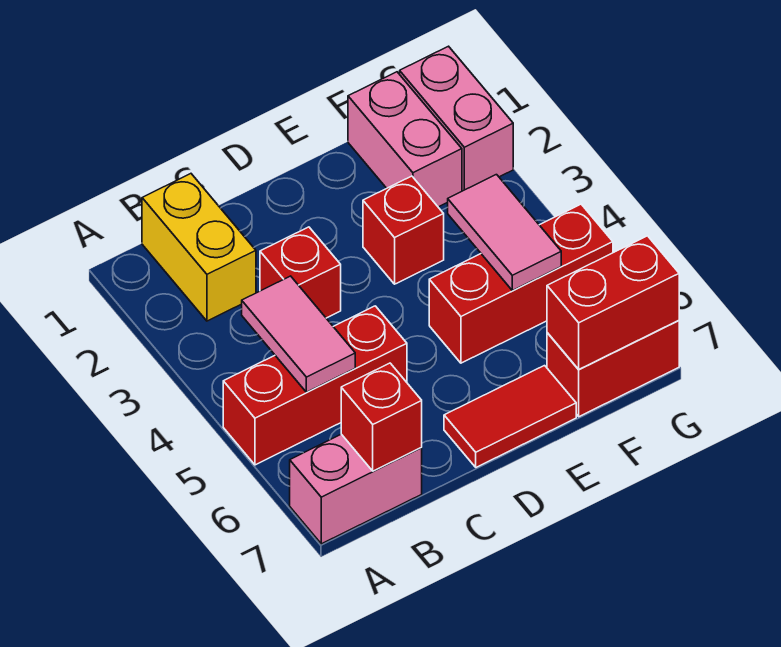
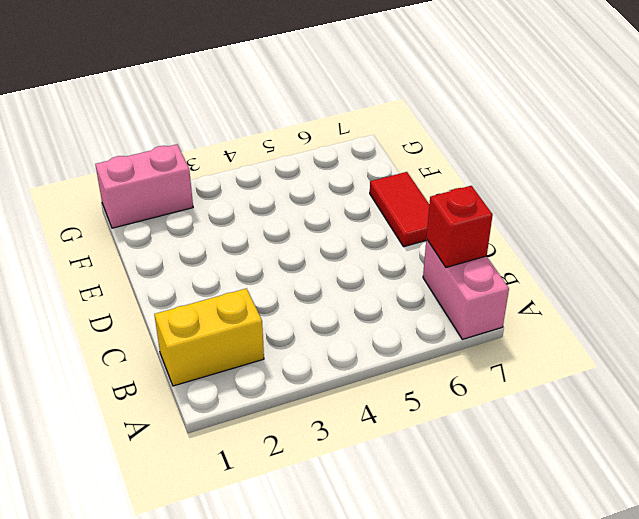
none -> red 1x3 brick [223,306,407,465]
none -> red 1x1 brick [260,227,341,318]
none -> red 1x1 brick [363,176,444,284]

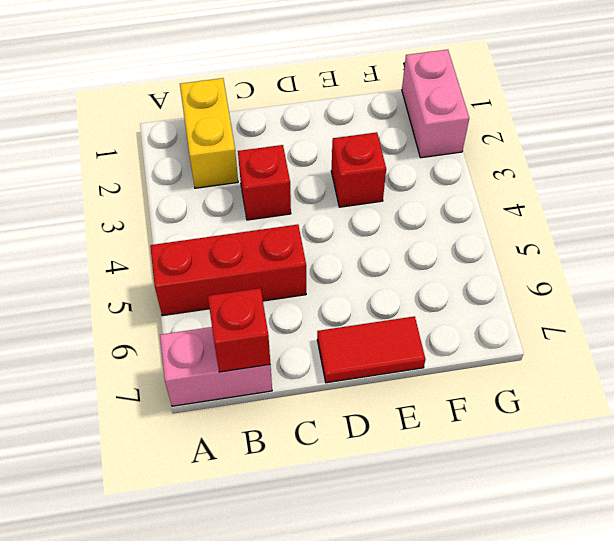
none -> red 1x3 brick [429,204,613,363]
none -> pink 1x2 brick [348,72,462,207]
none -> red 1x2 brick [547,320,679,417]

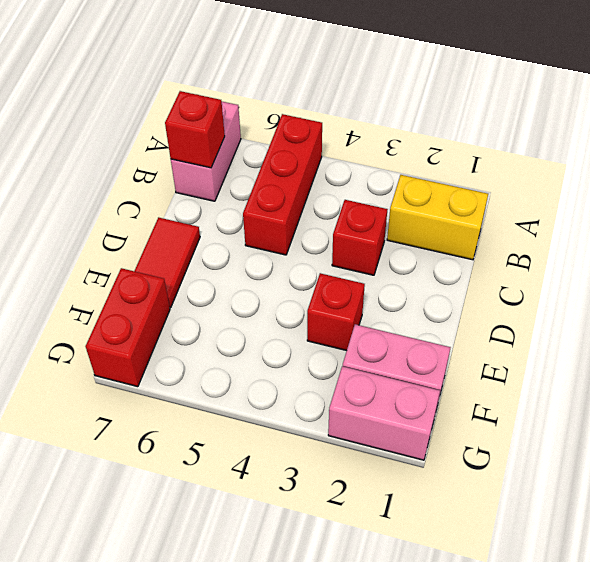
none -> red 1x3 brick [429,204,613,363]
none -> pink 1x2 tile [242,276,355,392]
none -> pink 1x2 tile [448,175,561,291]

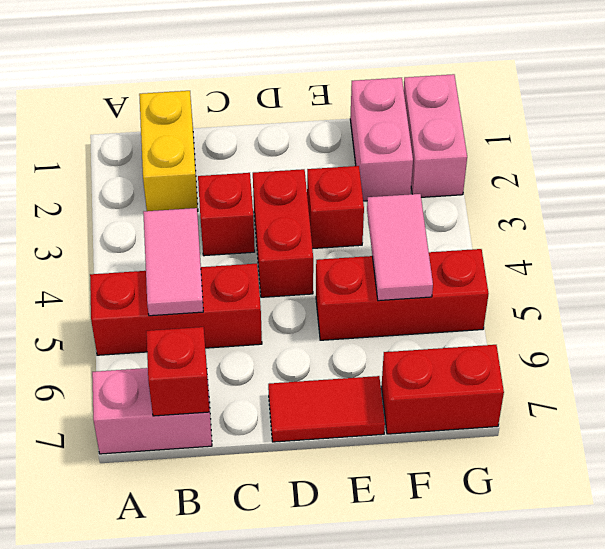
red 1x2 brick [253,169,313,297] -> red 1x2 brick turned to [547,236,679,369]

